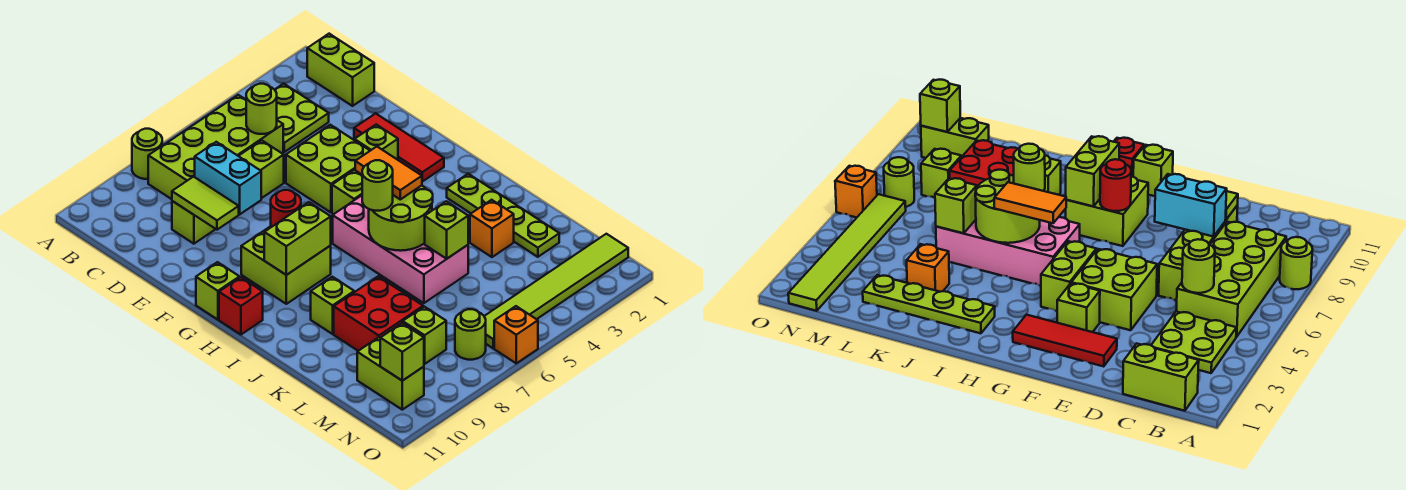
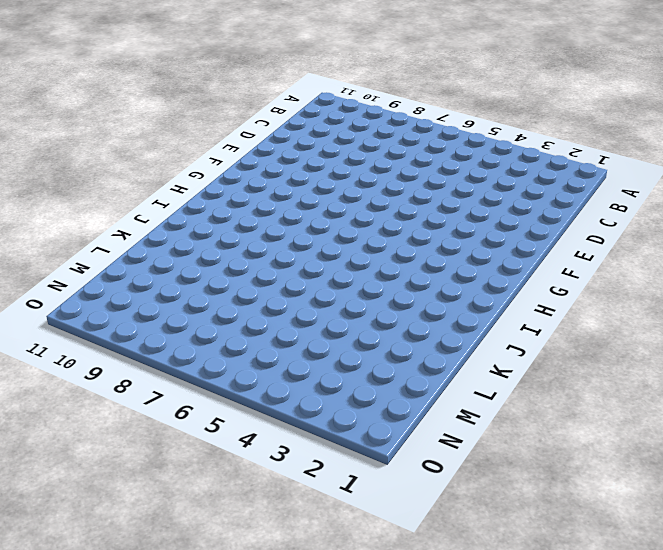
none -> lime 1x1 round brick [132,129,162,179]
none -> lime 1x2 brick [307,34,374,106]
none -> lime 2x2 plate [275,84,329,152]
none -> lime 2x4 brick [148,95,283,199]

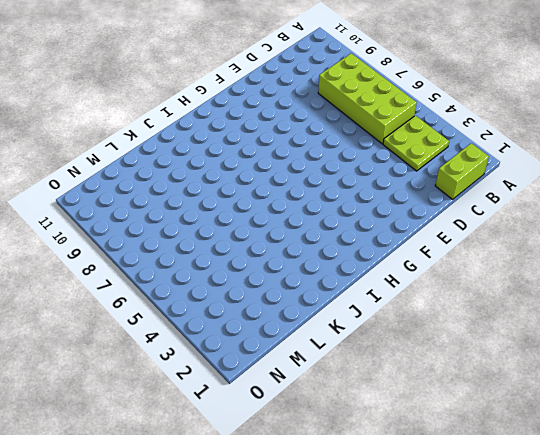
none -> lime 1x1 round brick [132,129,162,179]
none -> lime 1x4 brick [172,140,284,244]
none -> red 1x3 tile [354,113,444,181]
none -> lime 2x2 brick [286,125,370,212]

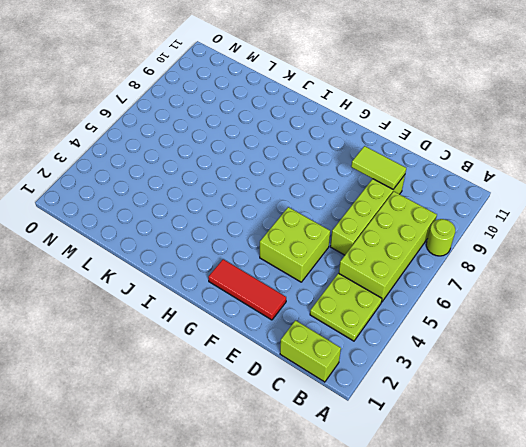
none -> lime 1x1 brick [354,125,398,160]
none -> lime 1x2 brick [332,170,362,214]
none -> lime 2x2 brick [241,226,331,304]
none -> lime 1x1 brick [196,262,239,320]

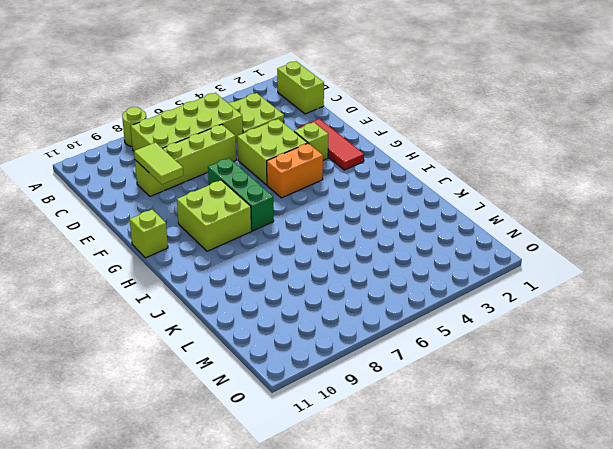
green 1x3 brick [208,158,274,231] -> none
orange 1x2 brick [267,143,323,198] -> lime 1x2 brick [332,170,362,214]
none -> pink 2x4 brick [333,196,468,303]
none -> red 1x1 brick [219,277,263,335]
none -> lime 1x4 plate [447,174,559,257]
none -> lime 1x1 brick [311,277,354,334]

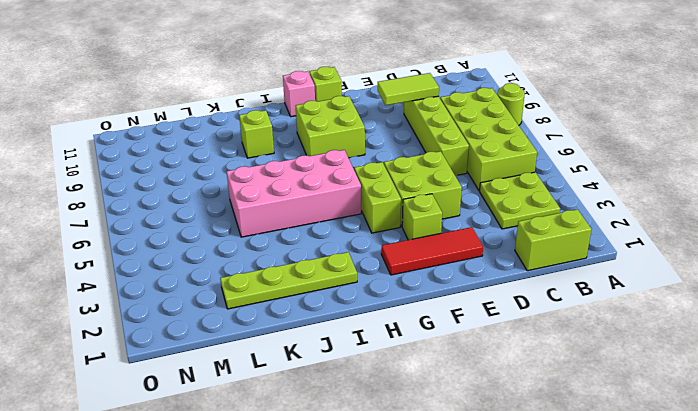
pink 1x1 brick [283,71,315,117] -> red 1x1 brick [219,277,263,335]
none -> orange 1x1 brick [470,200,514,257]
none -> red 2x2 brick [334,277,423,351]
none -> lime 1x1 brick [403,307,446,364]
none -> lime 1x2 brick [357,337,424,410]

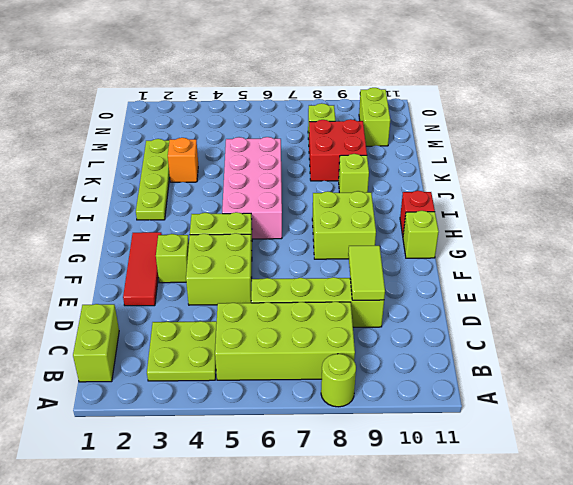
none -> lime 1x6 tile [484,234,628,348]
none -> lime 1x1 round brick [455,309,486,360]
none -> orange 1x1 brick [494,306,538,363]
none -> lime 1x1 round brick [246,84,277,134]

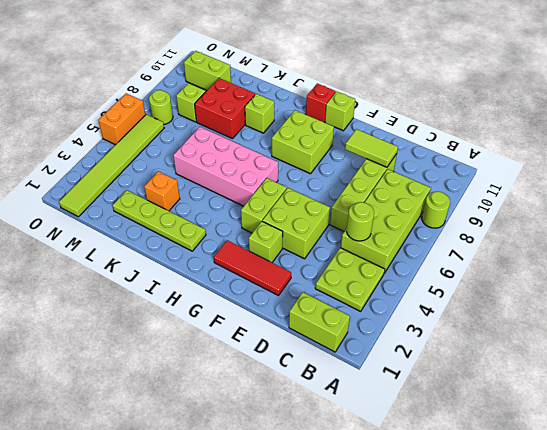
orange 1x2 brick [98,93,145,145] -> orange 1x1 brick [494,306,538,363]
none -> cyan 1x2 brick [195,142,261,214]
none -> red 1x1 round brick [271,190,301,227]
none -> lime 1x2 brick [264,202,331,275]
none -> lime 2x2 round brick [369,185,433,251]

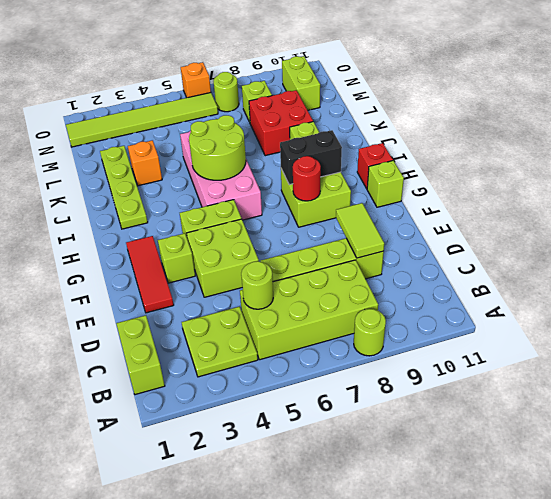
black 1x2 brick [280,130,342,185] -> lime 1x2 brick [264,202,331,275]
none -> cyan 1x2 brick [195,142,261,214]
none -> lime 1x1 brick [425,201,468,259]
none -> lime 1x1 brick [380,323,424,381]
none -> orange 1x2 tile [355,147,422,199]

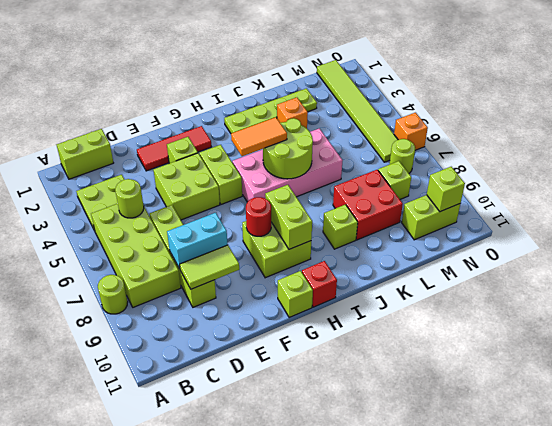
none -> lime 1x1 brick [425,201,468,259]
none -> lime 1x1 round brick [362,160,393,211]

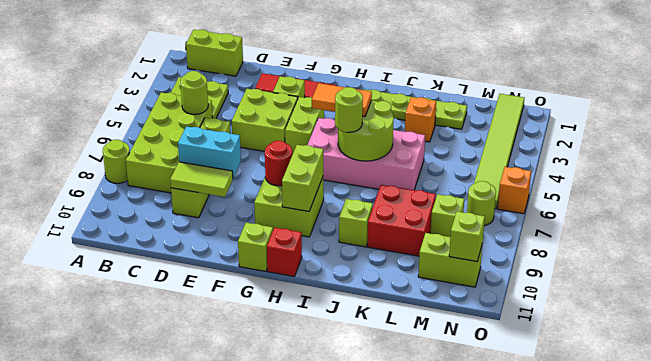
none -> lime 1x1 brick [425,201,468,259]

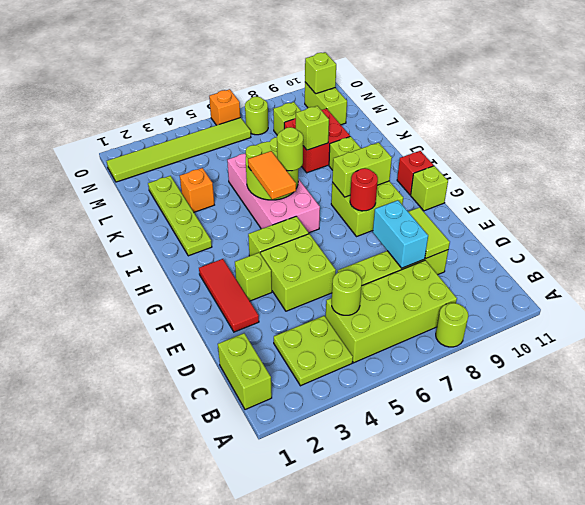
lime 1x1 brick [296,106,329,150] -> lime 1x1 brick moved to [425,201,468,259]

